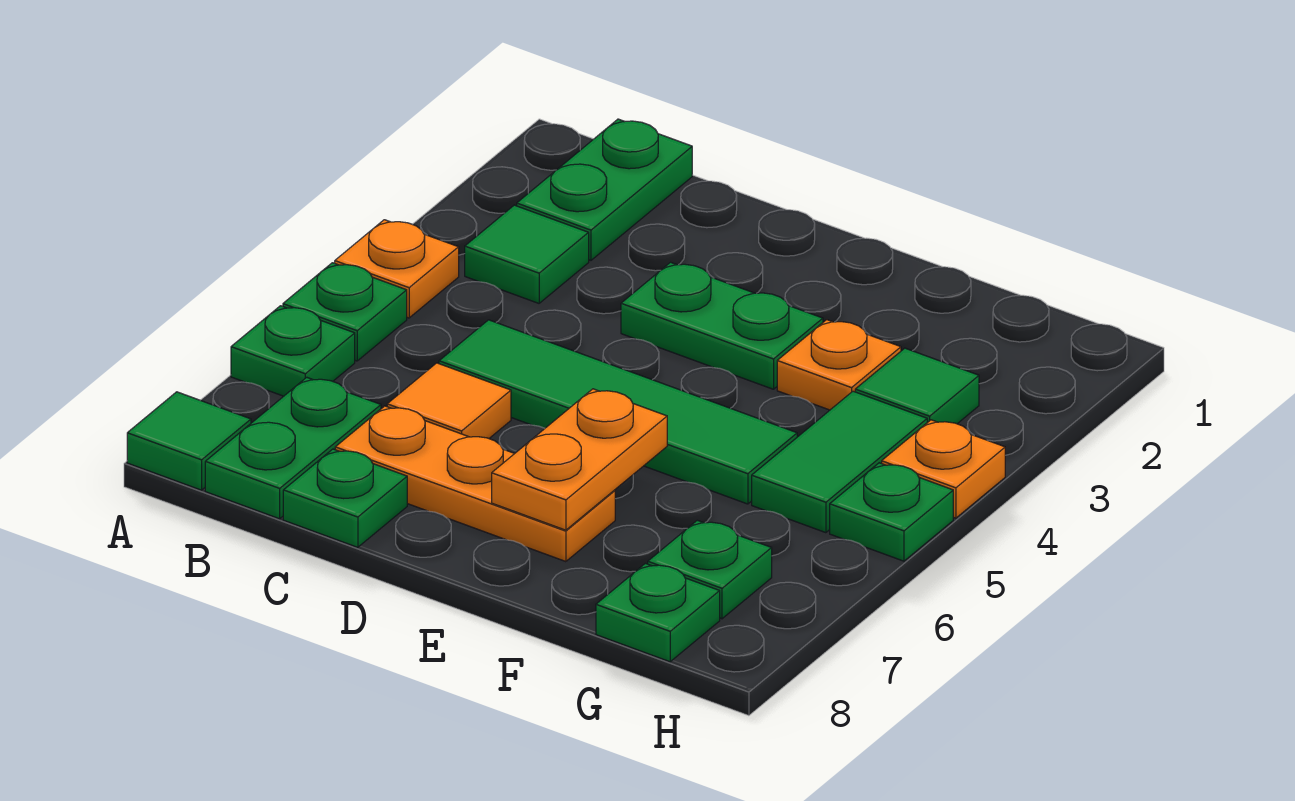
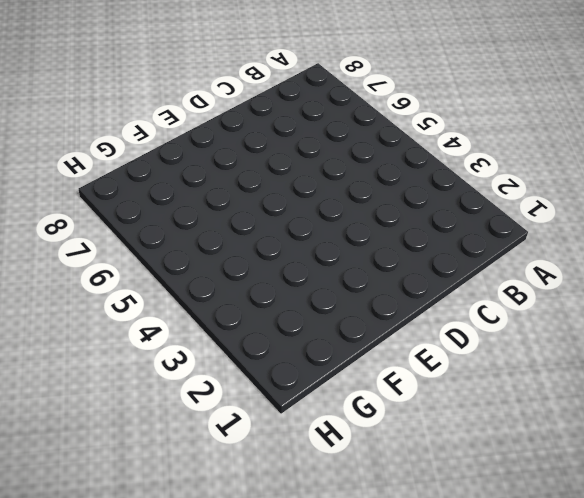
none -> orange 1x1 plate [335,220,459,318]
none -> green 1x1 plate [283,263,407,361]
none -> green 1x1 plate [231,306,355,396]

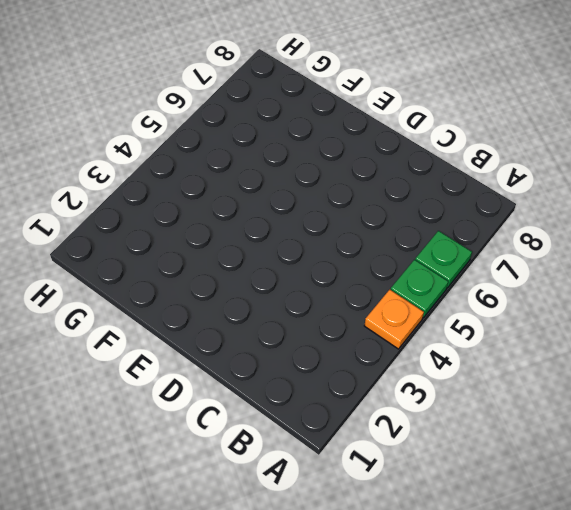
none -> green 1x1 tile [127,392,251,490]
none -> green 1x2 plate [517,119,692,260]
none -> green 1x1 tile [465,205,589,303]

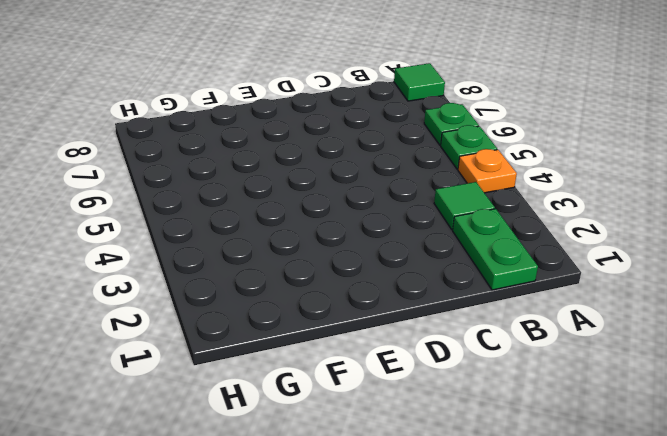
none -> green 1x2 plate [205,377,381,519]
none -> green 1x4 tile [439,320,797,504]
none -> orange 1x1 tile [387,363,511,438]

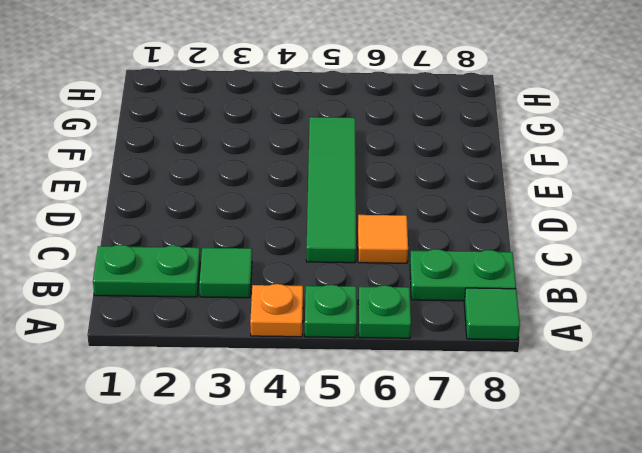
none -> orange 1x3 plate [335,406,615,562]
none -> green 1x1 plate [283,449,407,547]
none -> green 1x2 plate [621,262,823,389]

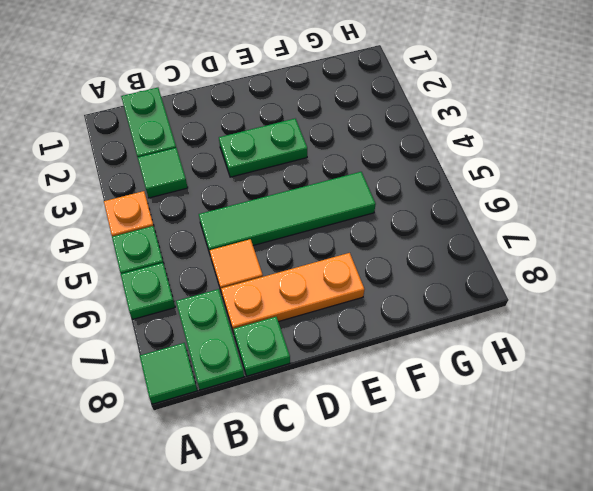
none -> orange 1x1 plate [777,320,901,410]
none -> green 1x1 tile [855,348,979,424]
none -> green 1x2 tile [752,391,927,533]

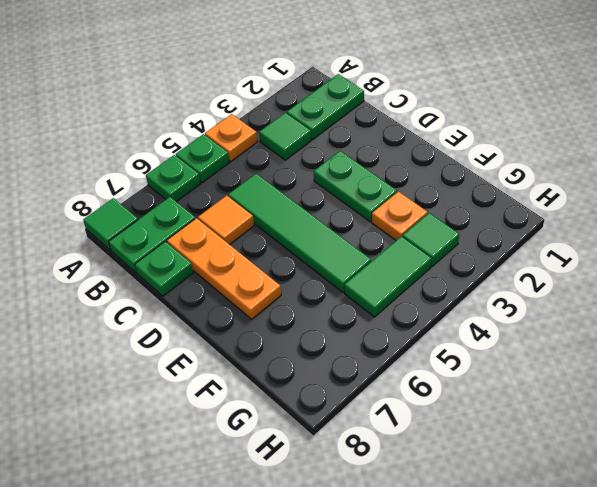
none -> green 1x1 plate [648,520,772,619]
none -> green 1x1 plate [596,563,720,662]
none -> orange 1x1 plate [882,420,1005,518]

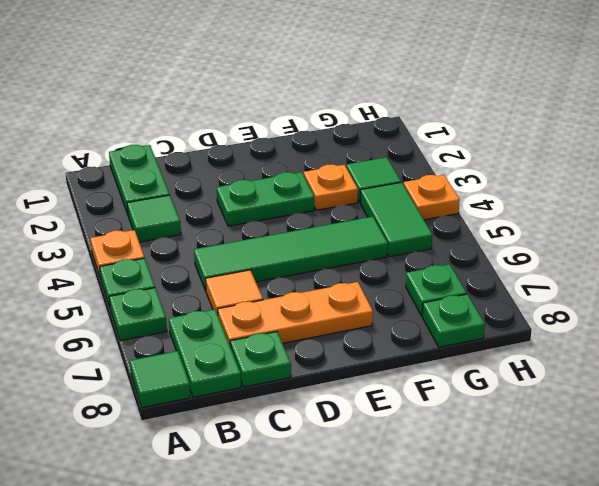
none -> green 1x1 plate [830,463,953,561]
none -> orange 1x2 plate [492,389,667,530]

